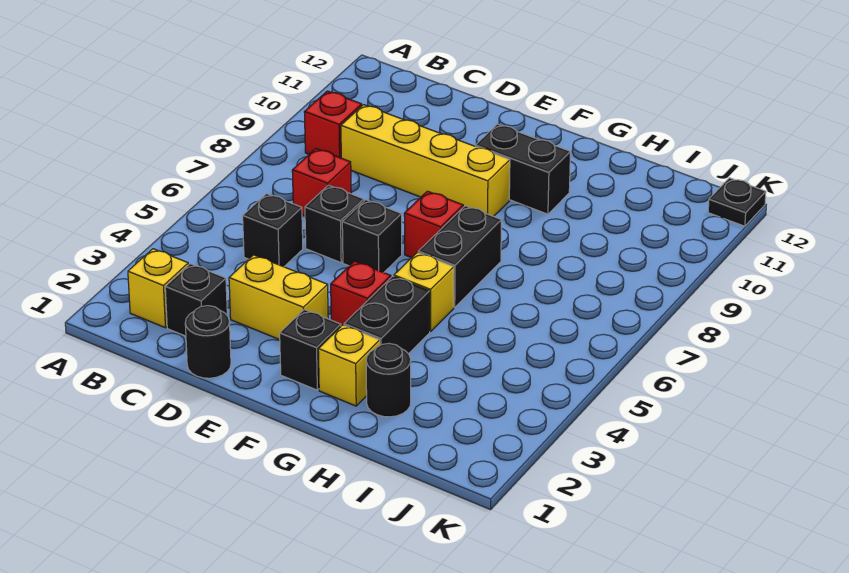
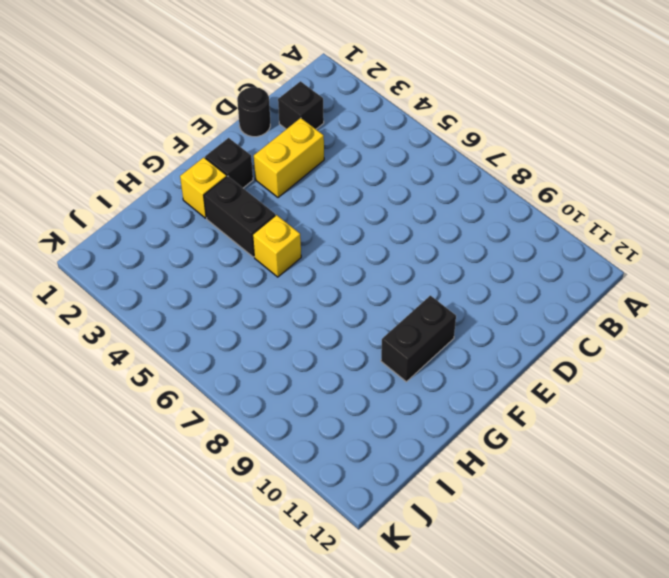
none -> yellow 1x1 brick [128,249,188,328]
none -> red 1x1 brick [304,91,362,158]
none -> black 1x1 brick [243,194,303,267]

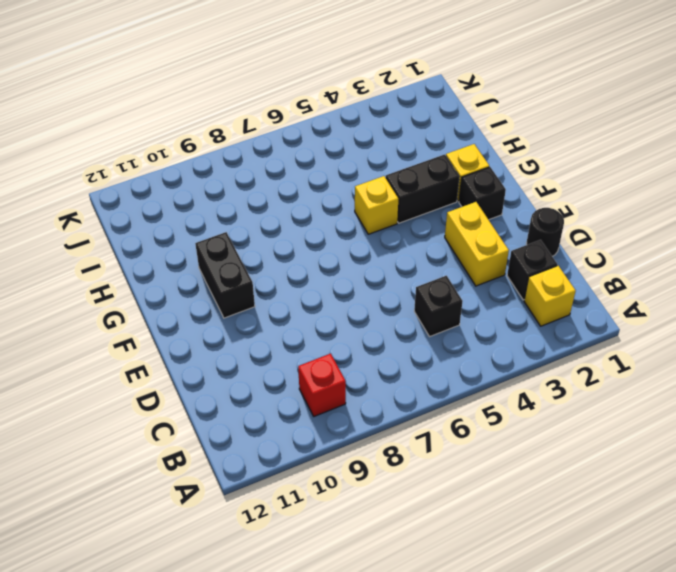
none -> red 1x1 brick [292,149,351,216]
none -> yellow 1x4 brick [341,105,510,216]
none -> black 1x1 brick [305,185,364,263]

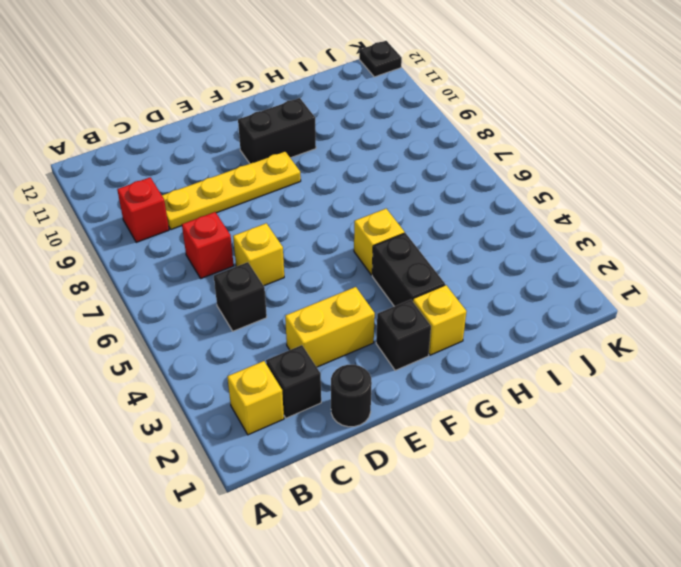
yellow 1x4 plate [162,151,301,230] -> yellow 1x4 brick [341,105,510,216]
yellow 1x1 brick [233,223,284,286] -> black 1x1 brick [305,185,364,263]
none -> black 1x1 brick [342,200,402,273]
none -> red 1x1 brick [331,261,391,326]
none -> red 1x1 brick [404,191,463,258]

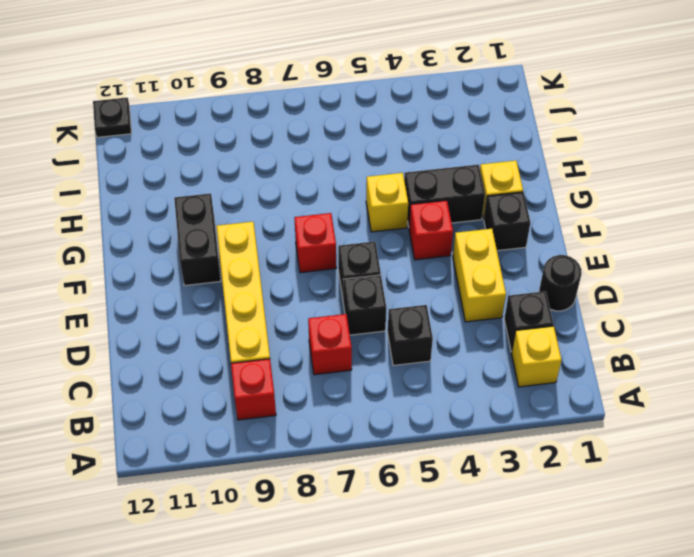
none -> black 1x2 brick [418,206,501,307]
none -> black 1x1 round brick [366,344,411,417]

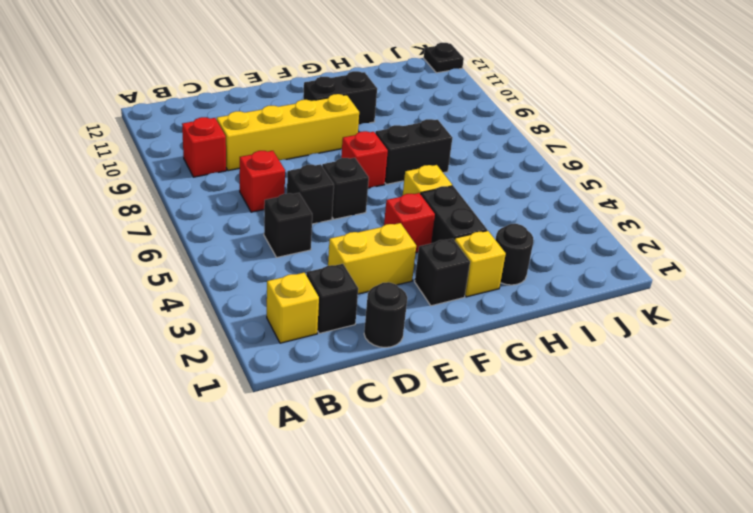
black 1x2 brick [375,119,452,184] -> black 1x2 brick turned to [418,206,501,307]

